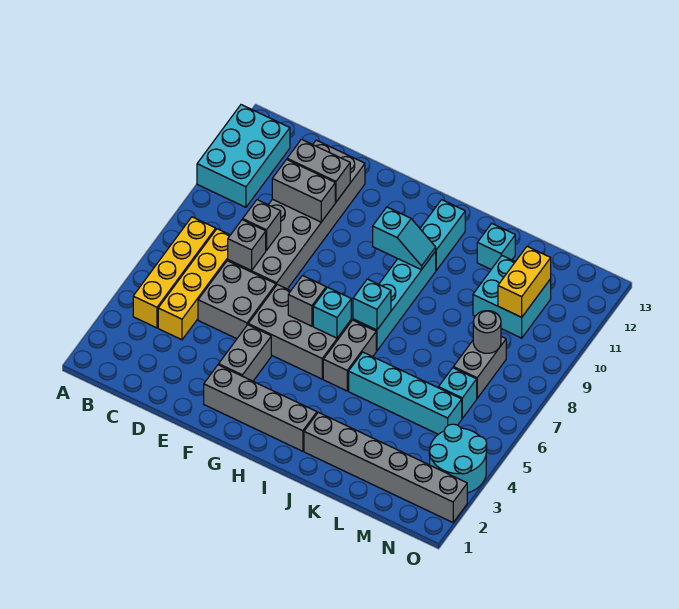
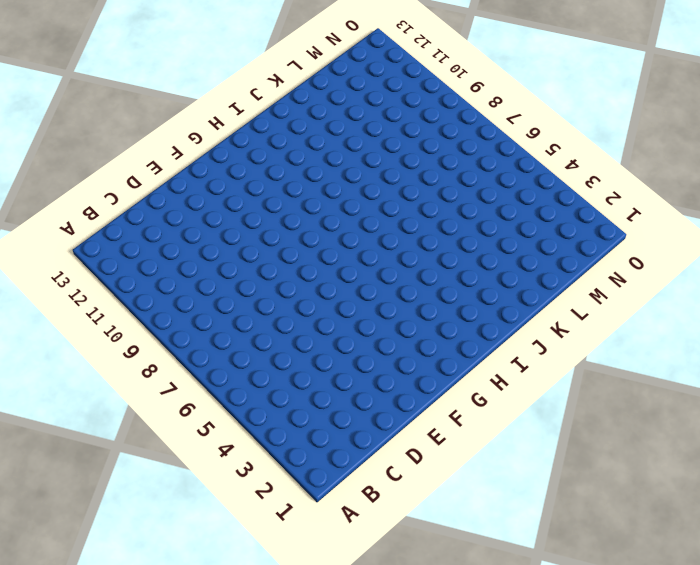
none -> cyan 2x3 brick [197,105,290,207]
none -> yellow 1x4 brick [133,217,216,328]
none -> yellow 1x4 brick [158,229,230,340]

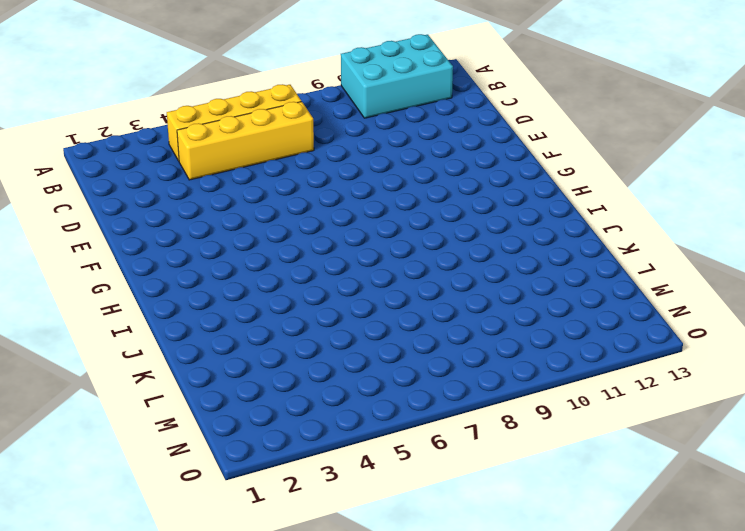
none -> grey 2x2 brick [198,261,276,339]
none -> grey 2x6 brick [228,140,365,289]
none -> grey 1x4 brick [204,365,317,451]

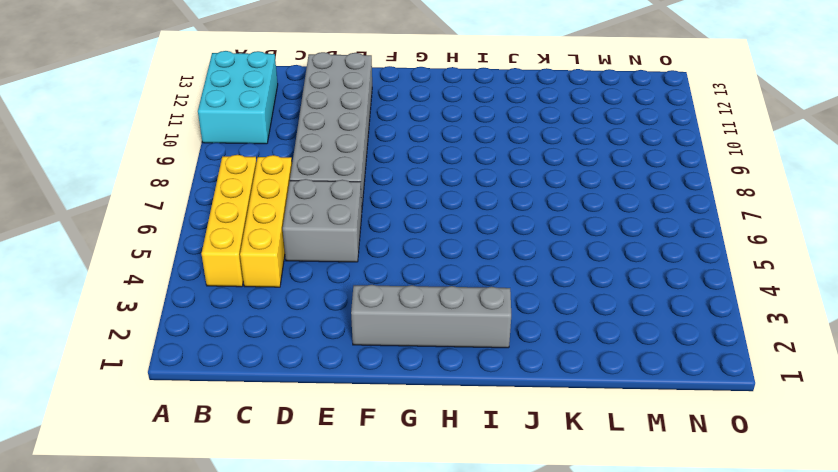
none -> grey 1x2 brick [219,325,271,381]
none -> grey 2x3 brick [248,284,351,379]
none -> grey 1x2 brick [323,320,376,391]

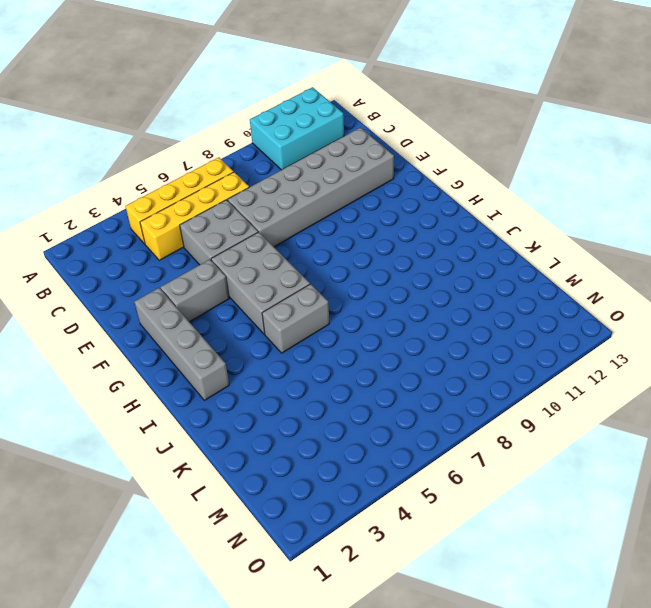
none -> cyan 1x4 brick [353,251,436,351]
none -> cyan 1x2 brick [420,200,465,270]
none -> grey 1x6 brick [304,412,467,522]

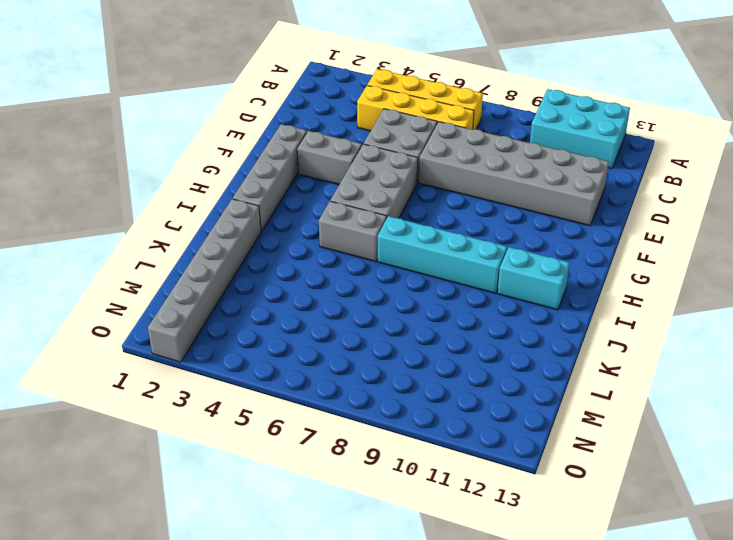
none -> cyan 1x4 brick [349,352,462,434]
none -> cyan 1x1 brick [477,223,515,269]
none -> cyan 2x2 brick [473,256,551,338]

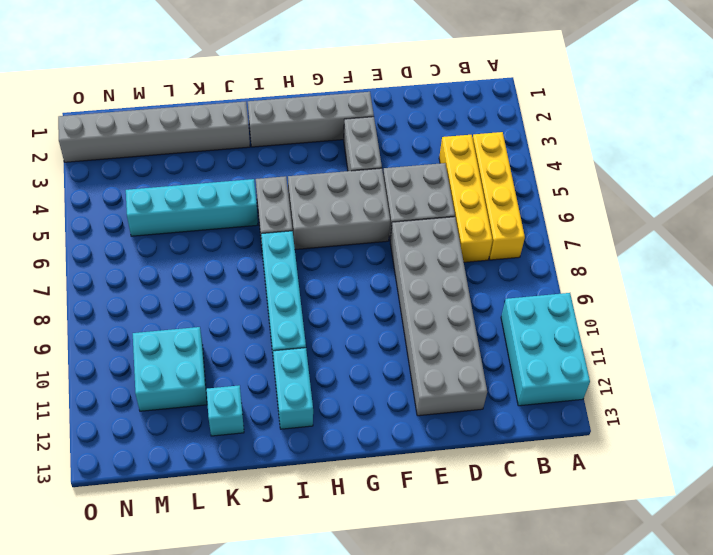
none -> cyan 1x1 brick [439,368,477,418]
none -> grey 1x2 brick [453,336,506,398]
none -> cyan 2x2 round brick [429,424,487,493]

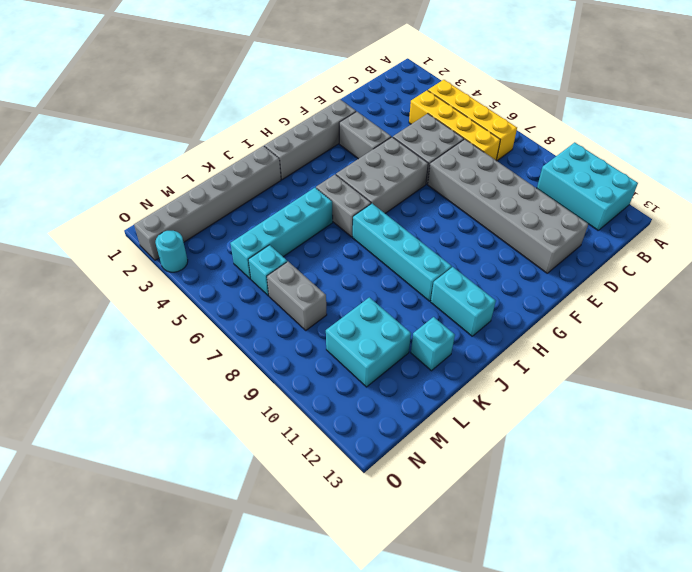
cyan 1x1 round brick [155,231,188,272] -> cyan 2x2 round brick [429,424,487,493]
none -> grey 1x1 brick [228,220,266,271]
none -> grey 1x1 brick [243,200,281,250]
none -> grey 1x2 brick [272,160,335,222]

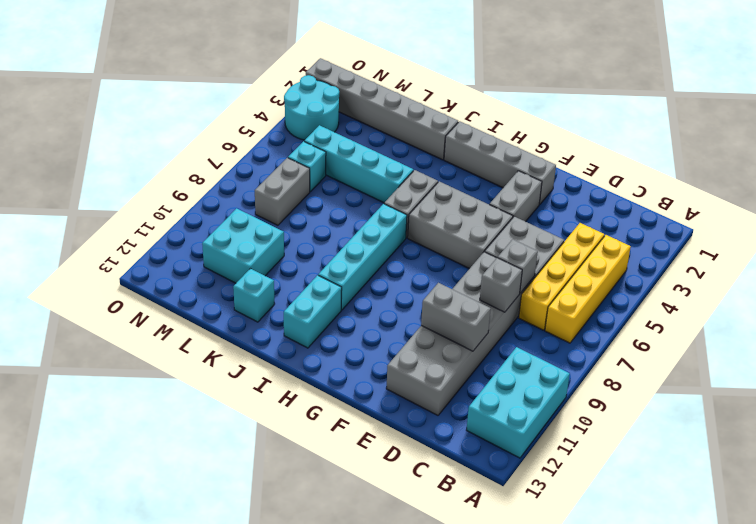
none -> grey 1x2 brick [287,139,350,202]
none -> grey 1x1 brick [288,276,326,326]
none -> cyan 1x1 brick [313,287,351,338]

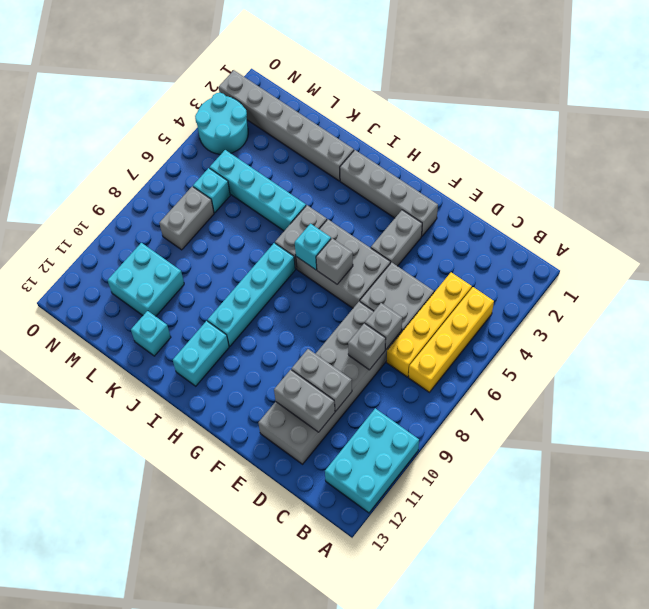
none -> cyan 1x2 slope [373,207,436,270]
none -> cyan 1x1 brick [353,279,391,330]
none -> grey 1x1 round brick [473,311,501,353]

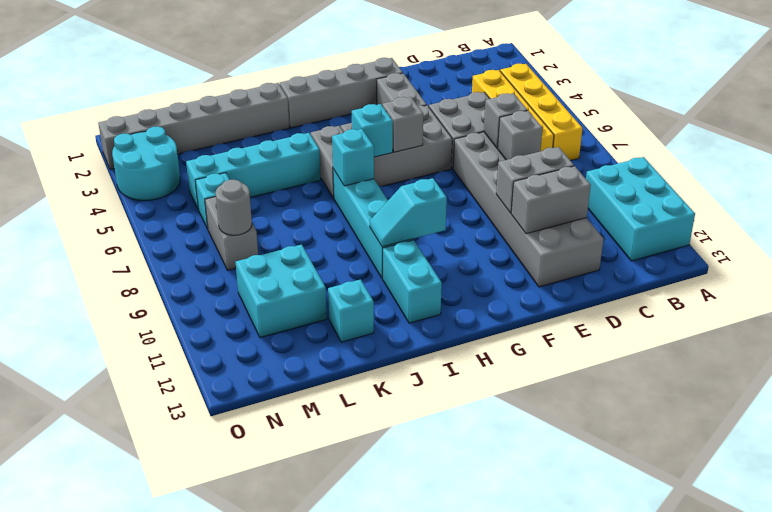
none -> yellow 1x2 brick [498,247,551,317]

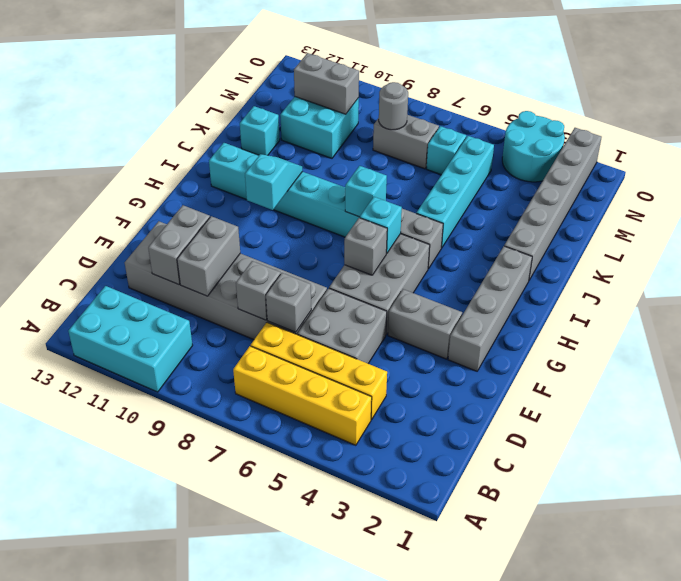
grey 1x2 brick [294,53,359,114] -> yellow 1x2 brick [498,247,551,317]

